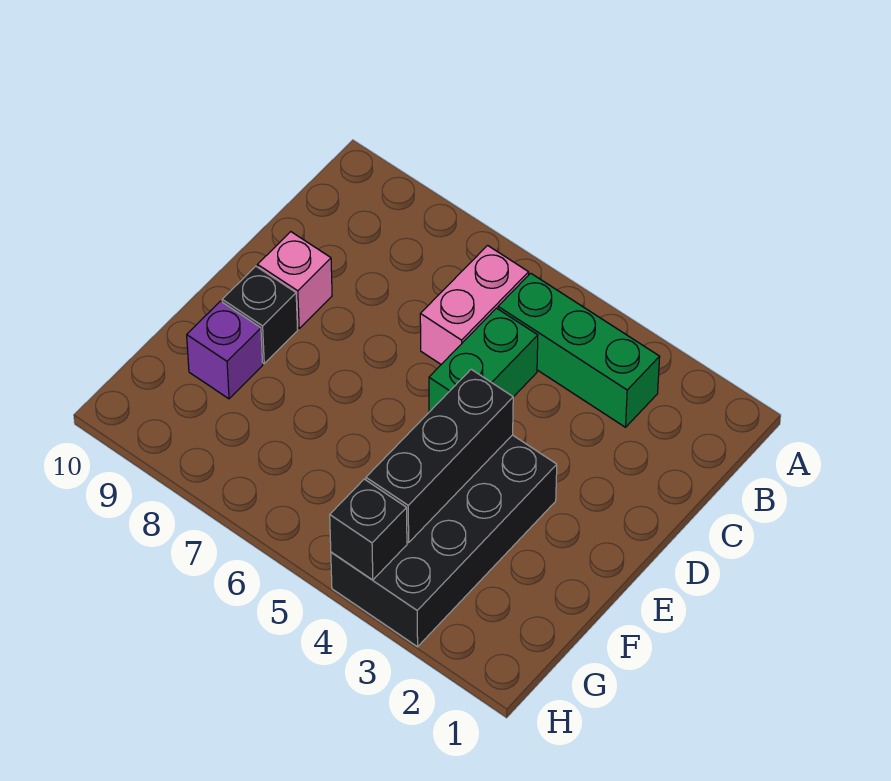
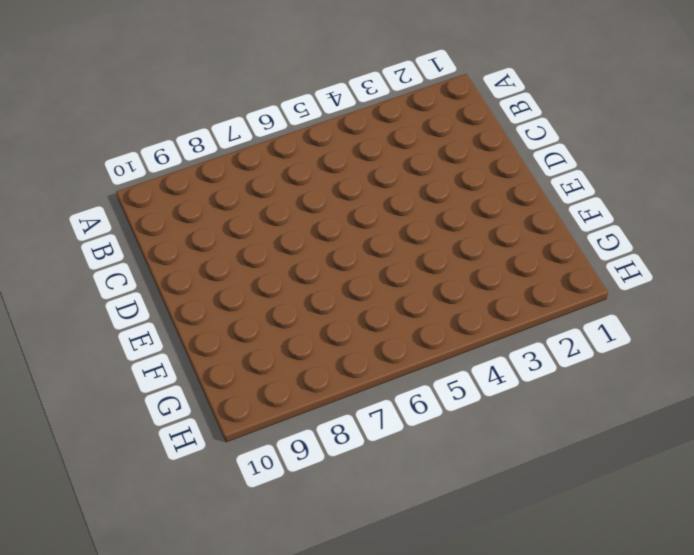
none -> green 1x3 brick [498,273,660,427]
none -> pink 1x2 brick [420,246,529,364]

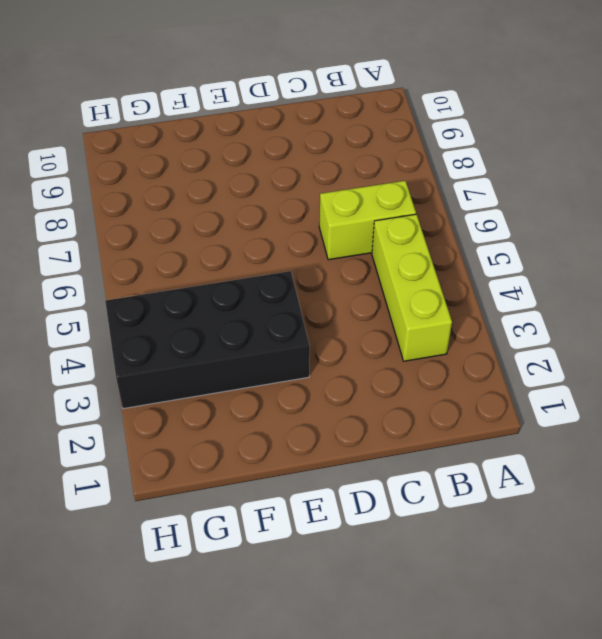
lime 1x3 brick [372,214,452,361] -> green 1x3 brick [498,273,660,427]
lime 1x2 brick [319,181,416,260] -> pink 1x2 brick [420,246,529,364]
none -> green 1x2 brick [429,308,538,412]
none -> pink 1x1 brick [258,232,332,328]

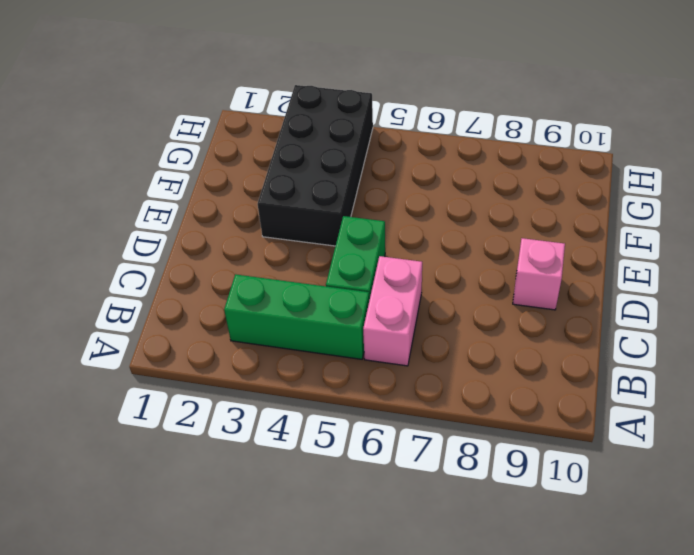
none -> black 1x1 brick [222,266,298,363]
none -> purple 1x1 brick [187,301,263,399]

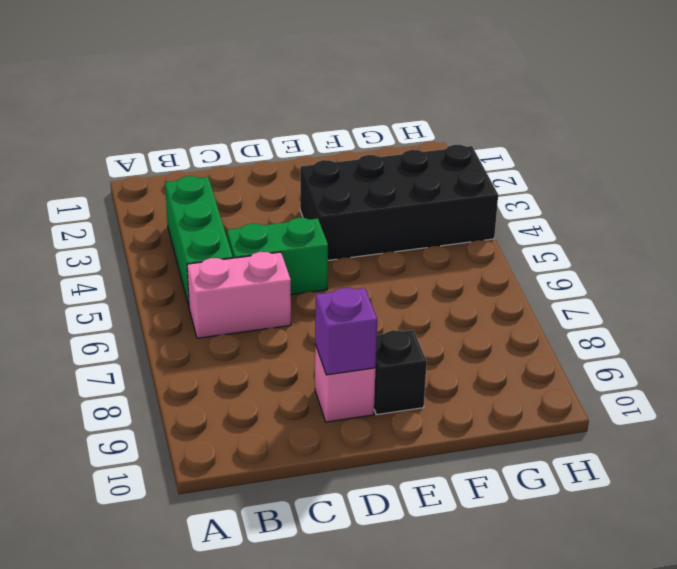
purple 1x1 brick [315,288,377,375] -> purple 1x1 brick moved to [187,301,263,399]
none -> black 1x3 brick [366,369,513,543]
none -> black 1x1 brick [330,479,407,580]

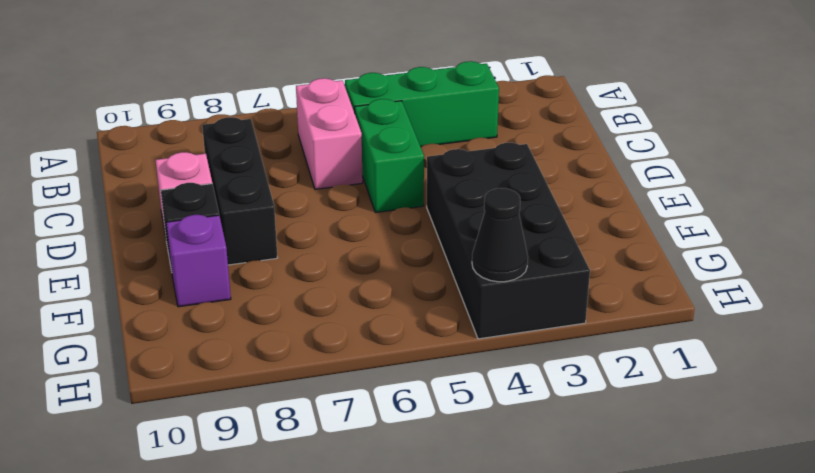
black 1x3 brick [202,117,277,265] -> black 1x3 brick moved to [366,369,513,543]
black 1x1 cone [472,188,528,282] -> black 1x1 brick [330,479,407,580]

